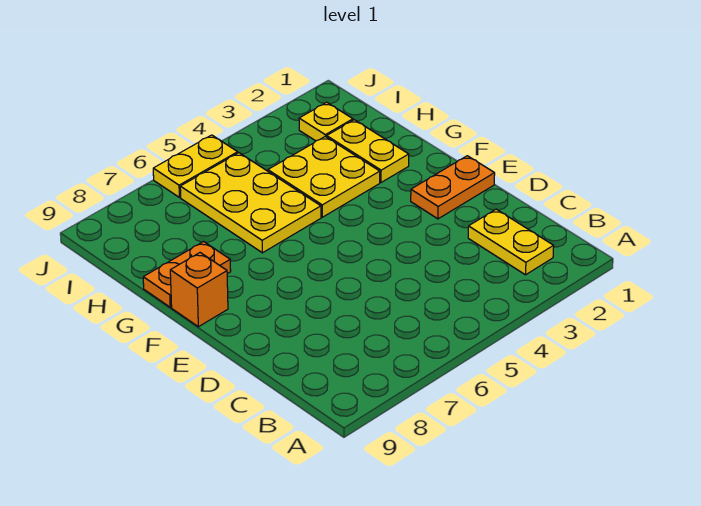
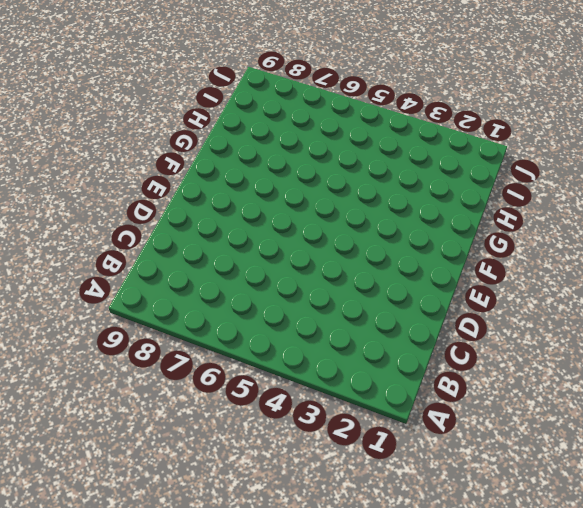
none -> yellow 1x2 plate [468,209,554,275]
none -> orange 1x2 plate [411,156,495,219]

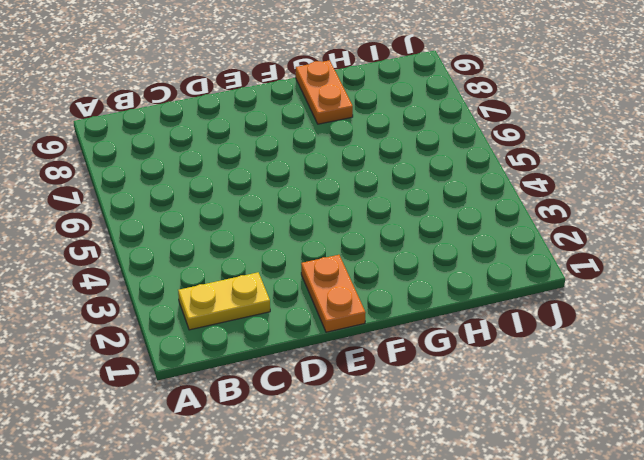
none -> orange 1x1 brick [170,253,228,327]
none -> yellow 1x2 plate [327,120,409,182]

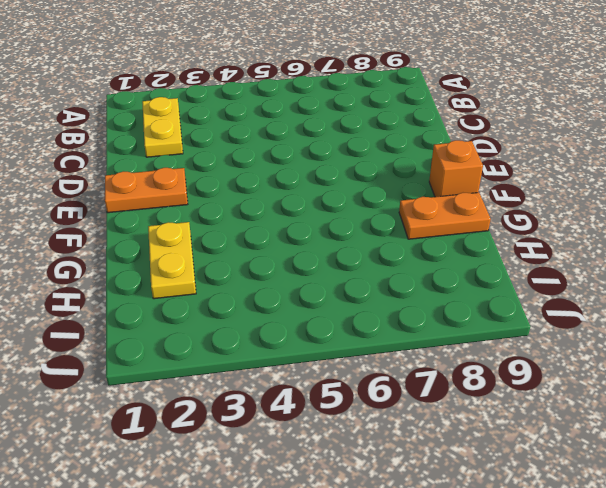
none -> yellow 2x2 plate [268,137,380,217]
none -> yellow 2x3 plate [180,153,321,253]

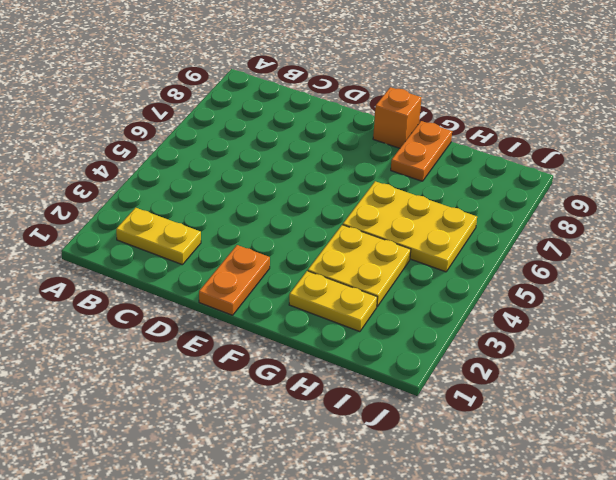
none -> yellow 1x1 plate [299,102,353,141]
none -> yellow 1x2 plate [153,135,238,197]

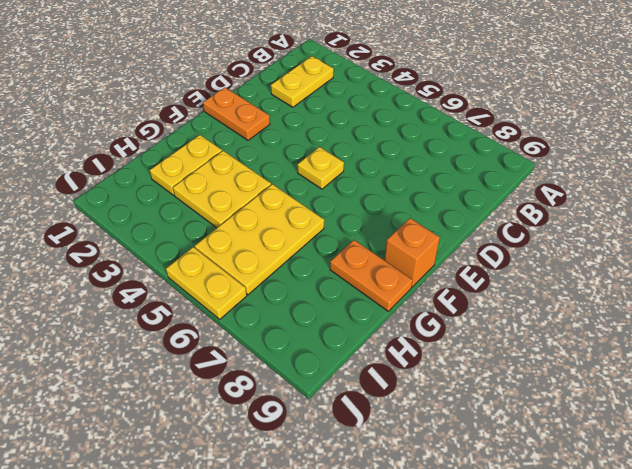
yellow 1x1 plate [297,147,344,189] -> yellow 1x1 plate moved to [299,102,353,141]

